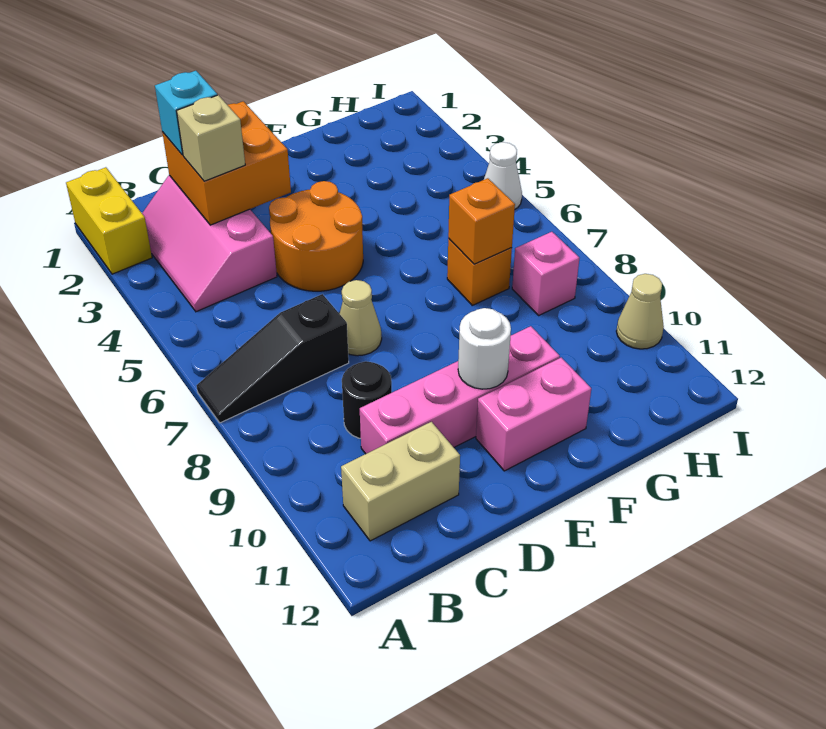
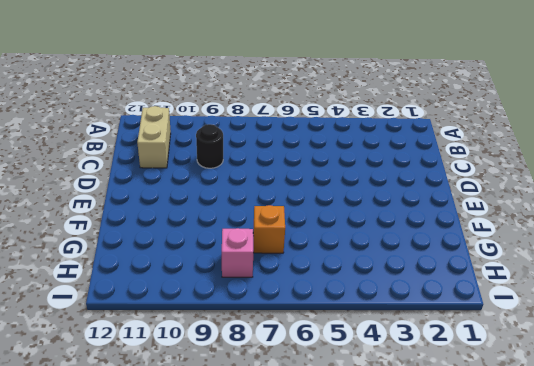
none -> yellow 1x2 brick [66,167,152,274]
none -> black 1x3 slope [197,294,349,423]
none -> pink 2x3 slope [142,175,277,312]

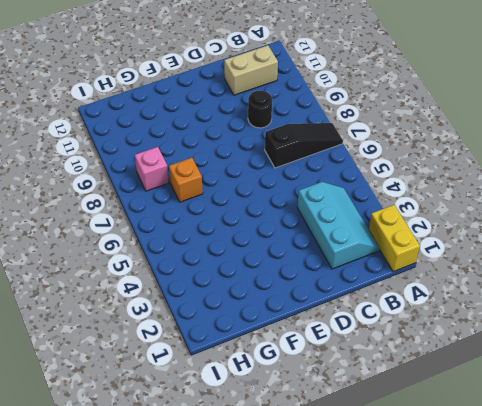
cyan 2x3 slope [297,182,380,269] -> pink 2x3 slope [142,175,277,312]
none -> pink 1x4 brick [360,326,560,454]
none -> orange 2x2 round brick [269,181,363,291]
none -> tan 1x1 cone [340,280,382,356]

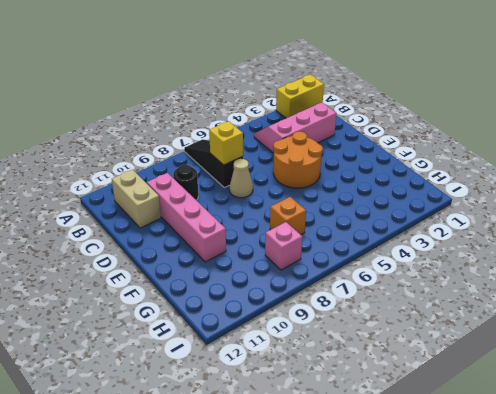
yellow 1x1 brick [209,121,243,165] -> none
none -> pink 1x2 brick [476,358,591,471]
none -> white 1x1 cone [484,142,522,209]
none -> tan 1x1 cone [616,274,664,349]

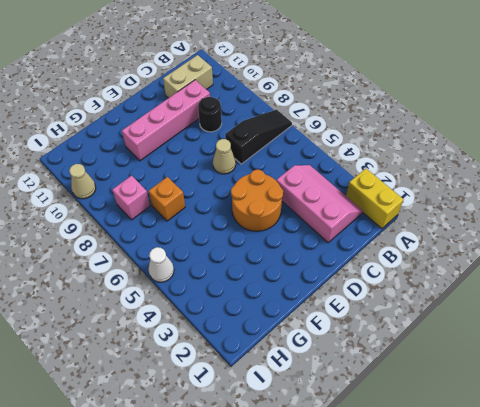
none -> pink 1x2 brick [476,358,591,471]
none -> orange 2x2 brick [162,101,291,225]
none -> white 1x1 round brick [458,308,511,389]

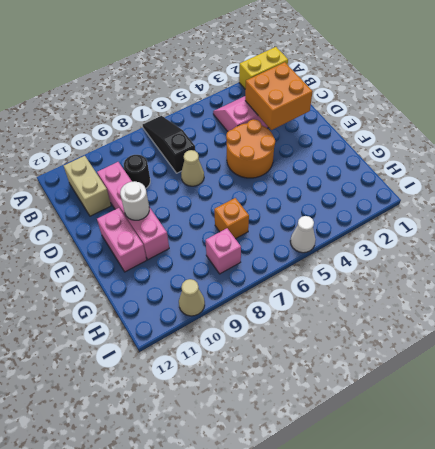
none -> orange 1x1 brick [448,178,515,264]
none -> cyan 1x1 brick [155,71,217,155]
none -> tan 1x1 brick [177,95,245,181]

